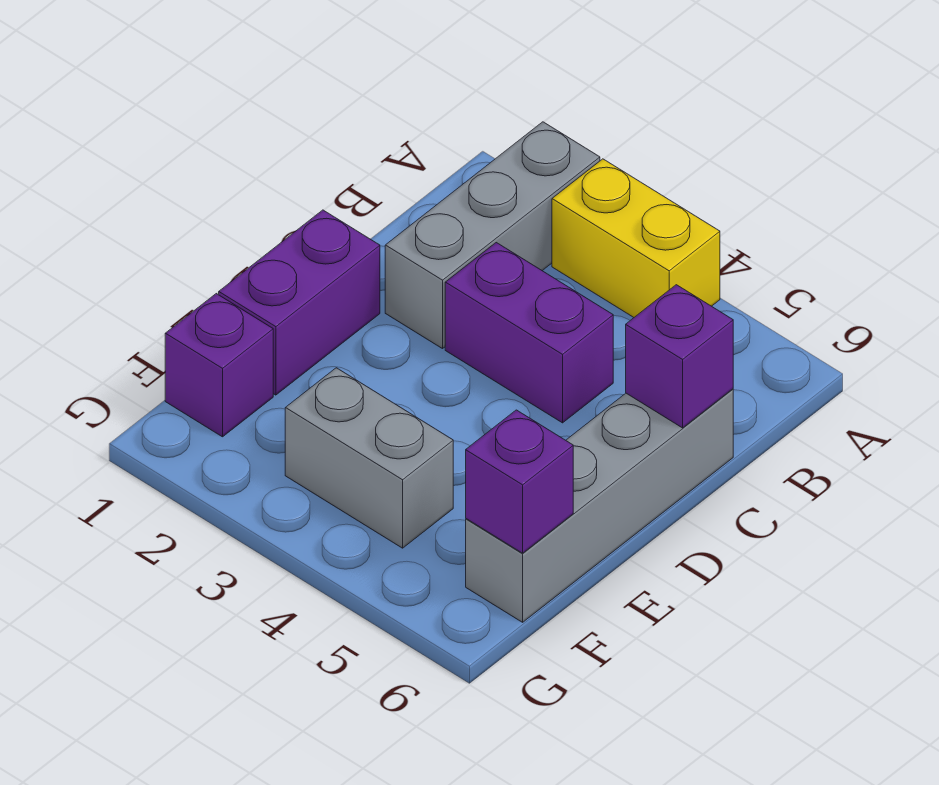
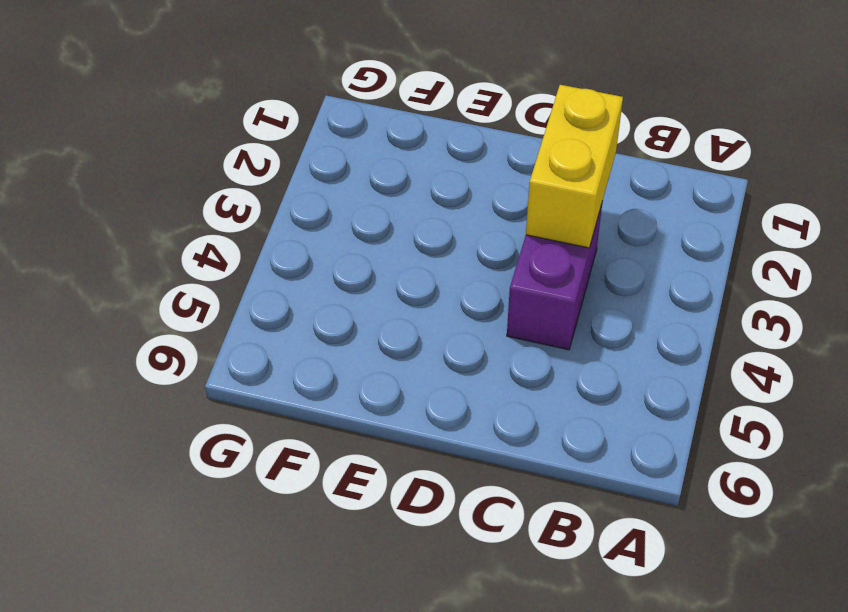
yellow 1x2 brick [526,85,623,248] -> yellow 1x2 brick moved to [552,159,720,317]
none -> grey 1x3 brick [385,122,600,349]
none -> grey 1x4 brick [466,389,733,622]

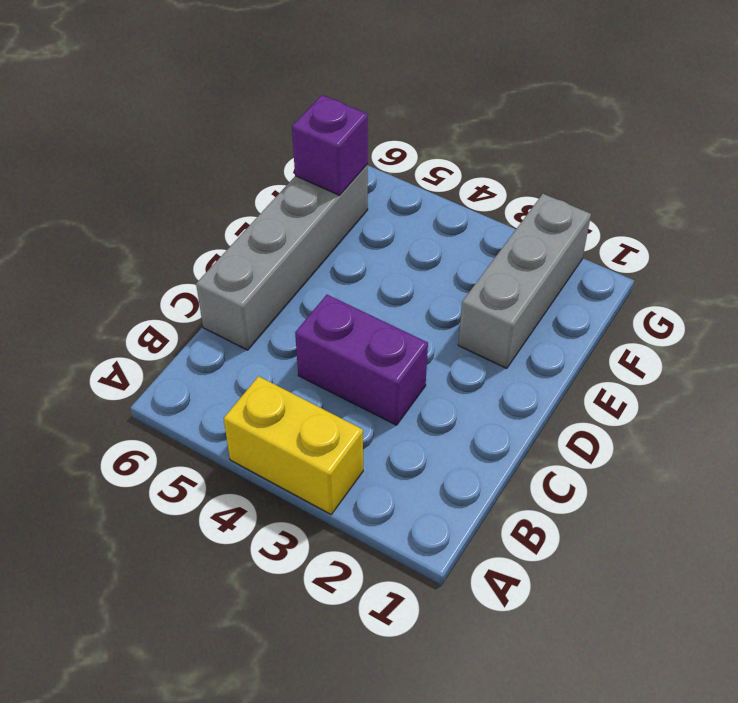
grey 1x3 brick [458,194,591,368] -> grey 1x3 brick moved to [385,122,600,349]
none -> purple 1x2 brick [219,210,380,395]
none -> purple 1x1 brick [165,294,273,437]

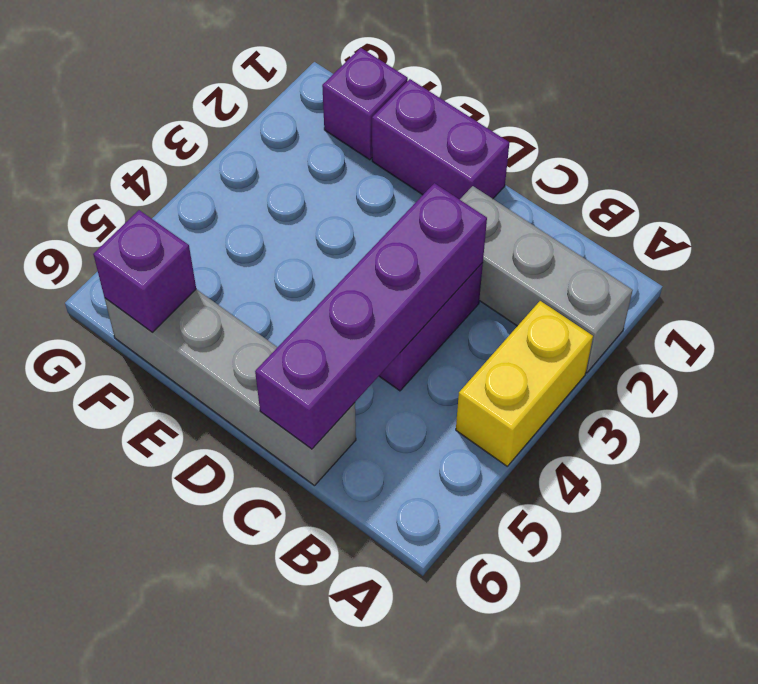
purple 1x4 brick [255,183,487,449] -> purple 1x1 brick [626,285,733,428]
none -> grey 1x2 brick [285,368,453,548]

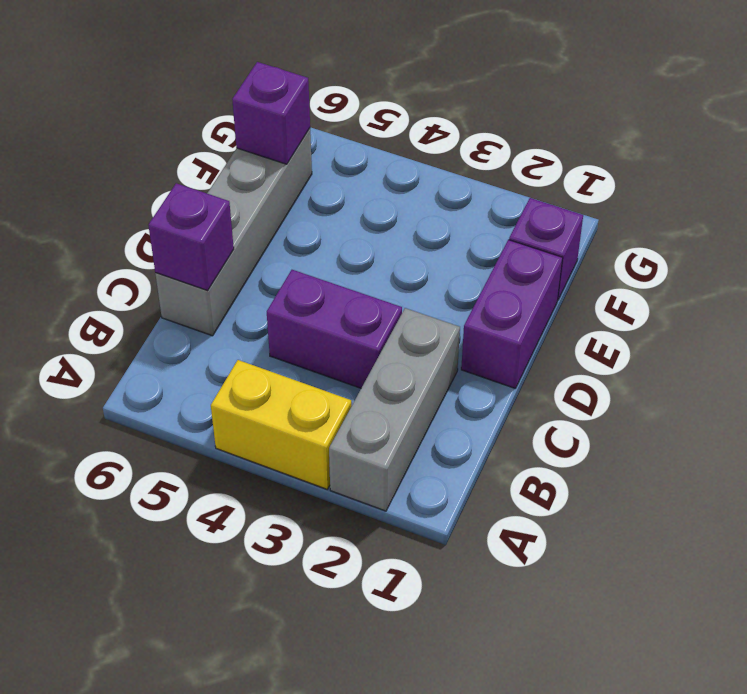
none -> grey 1x2 brick [285,368,453,548]

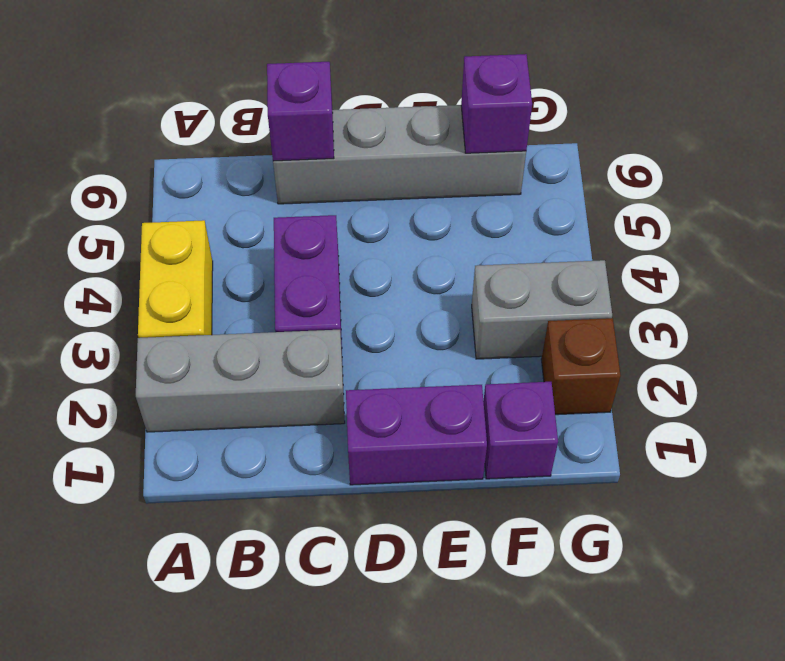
grey 1x2 brick [472,260,612,359] -> grey 1x2 brick turned to [285,368,453,548]
brown 1x1 brick [541,318,621,415] -> none

